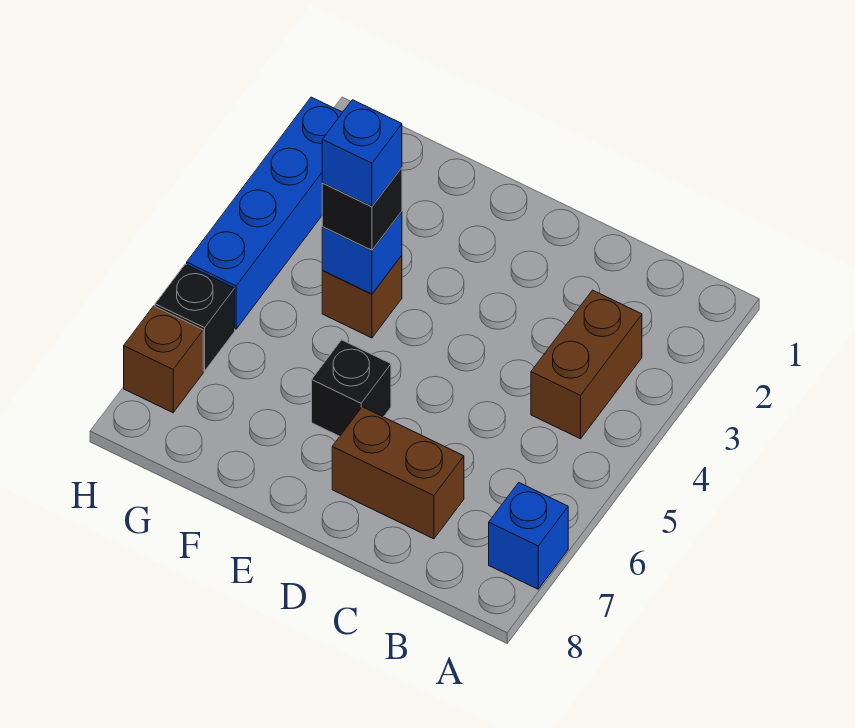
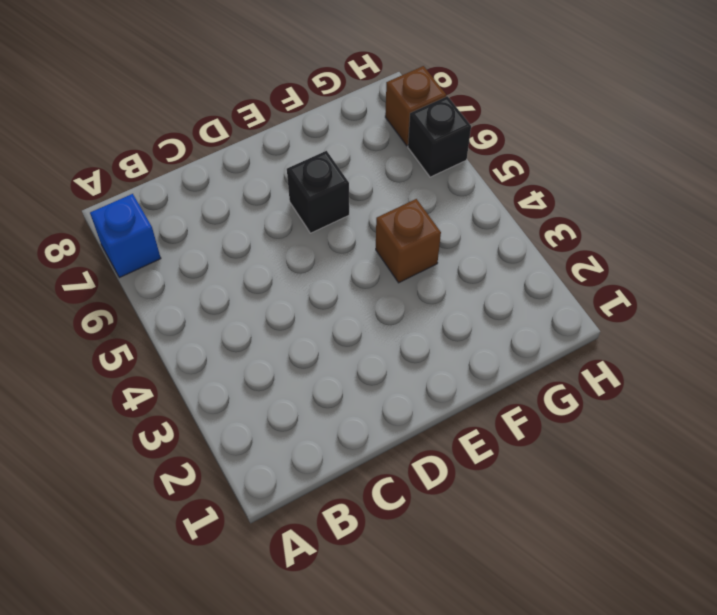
none -> brown 1x2 brick [531,290,642,439]
none -> brown 1x2 brick [332,407,464,539]

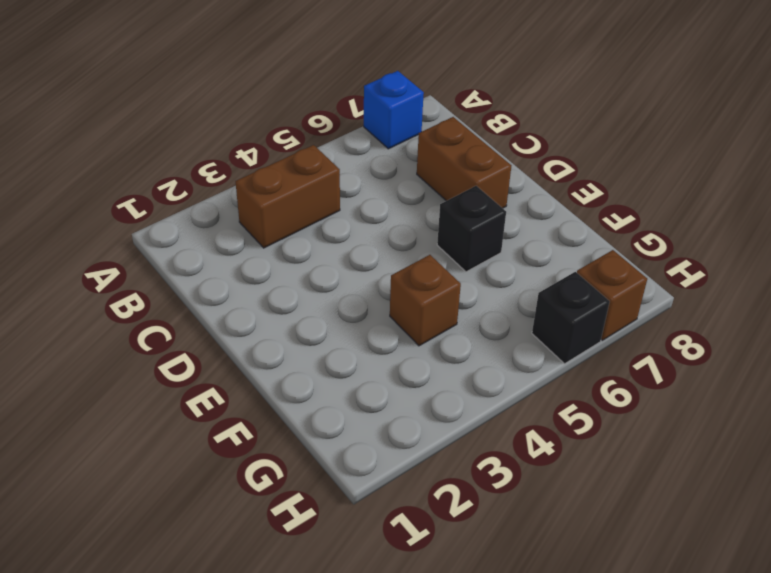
none -> blue 1x4 brick [187,97,343,329]
none -> blue 1x1 brick [322,212,402,294]

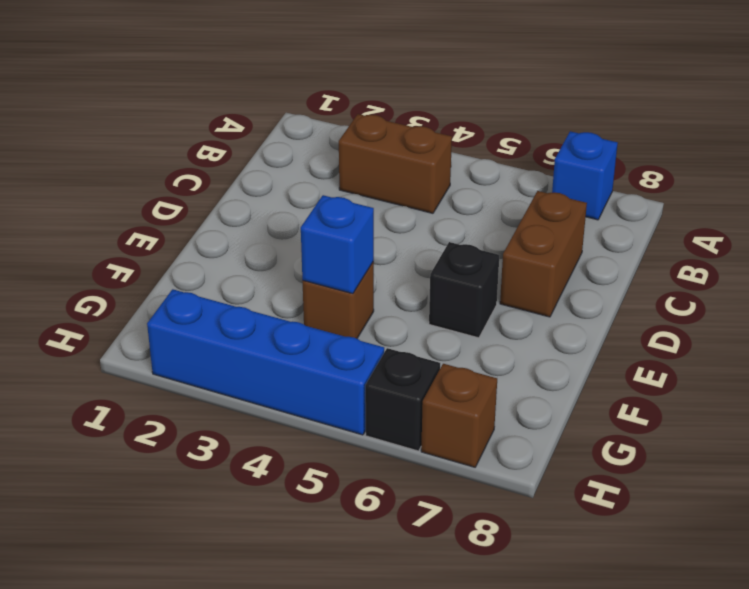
none -> black 1x1 brick [322,168,402,250]
none -> blue 1x1 brick [322,100,402,206]

